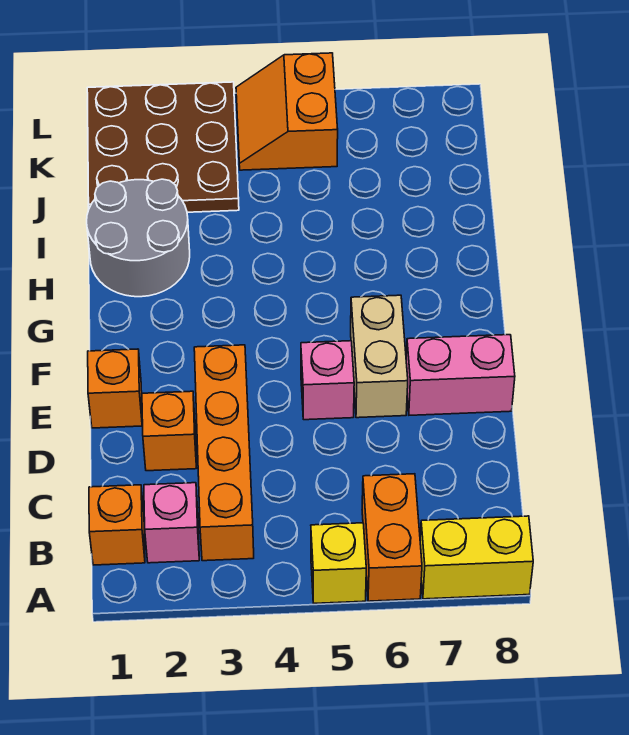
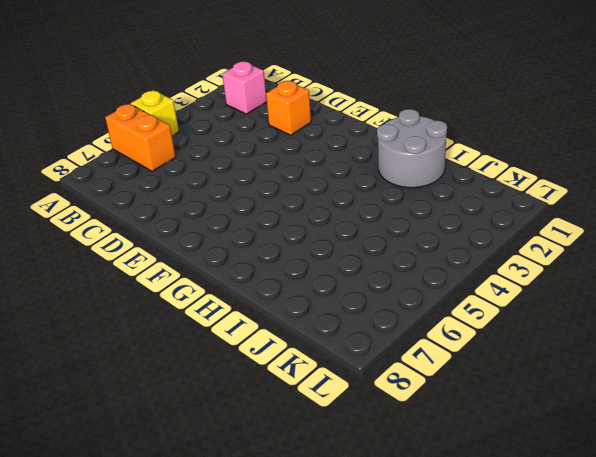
none -> yellow 1x2 brick [420,516,533,599]
none -> orange 1x1 brick [89,485,145,565]
none -> orange 1x4 brick [194,345,254,561]

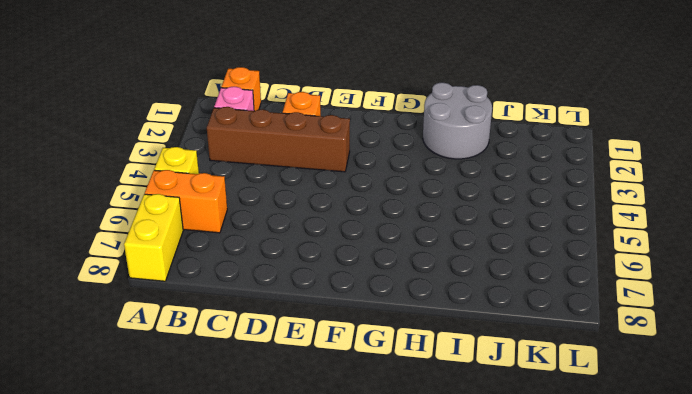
brown 1x4 brick [207,107,350,172] -> orange 1x4 brick [194,345,254,561]
none -> orange 1x1 brick [88,349,142,428]
none -> pink 1x1 brick [301,341,354,420]
none -> tan 1x2 brick [351,295,408,418]

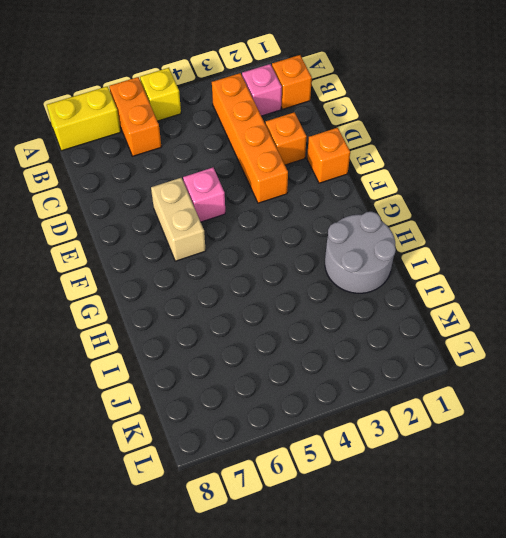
none -> pink 1x2 brick [406,335,515,415]
none -> brown 3x3 plate [87,82,239,212]
none -> orange 2x2 slope [236,53,338,170]

